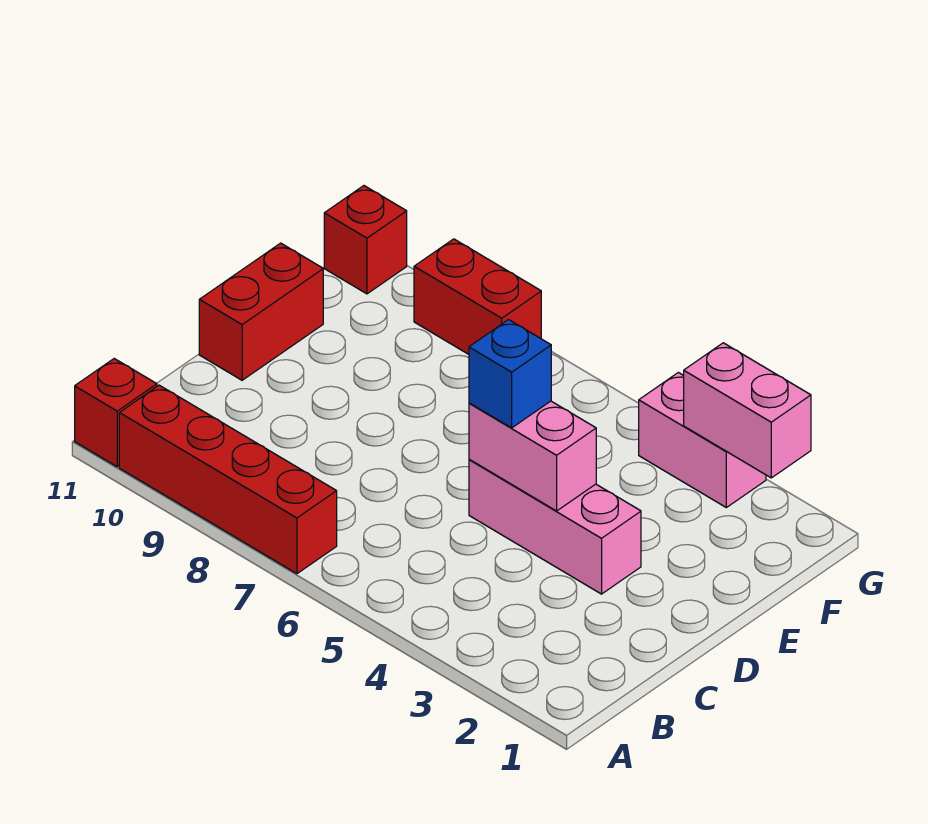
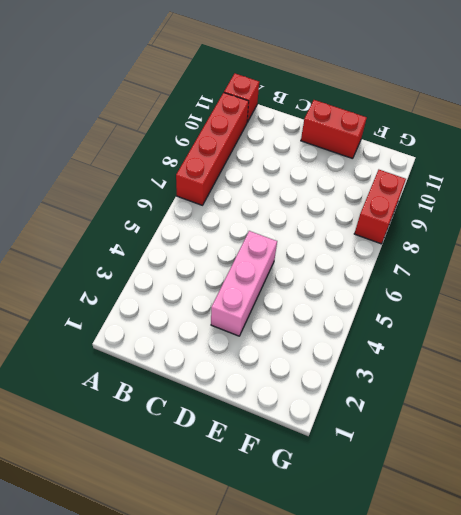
none -> pink 1x2 brick [639,373,766,507]
none -> red 1x1 brick [324,186,407,294]

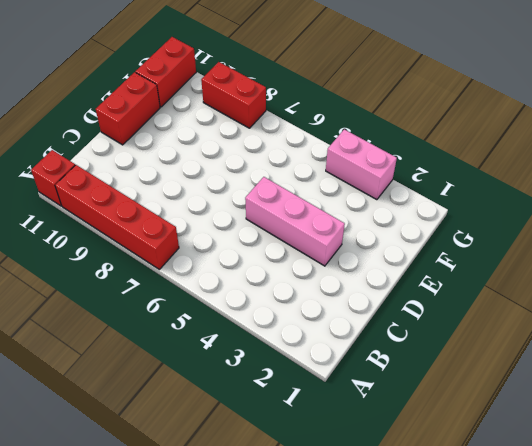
red 1x2 brick [135,37,196,107] -> red 1x1 brick [324,186,407,294]
none -> pink 1x2 brick [469,401,596,511]
none -> pink 1x2 brick [684,343,811,478]

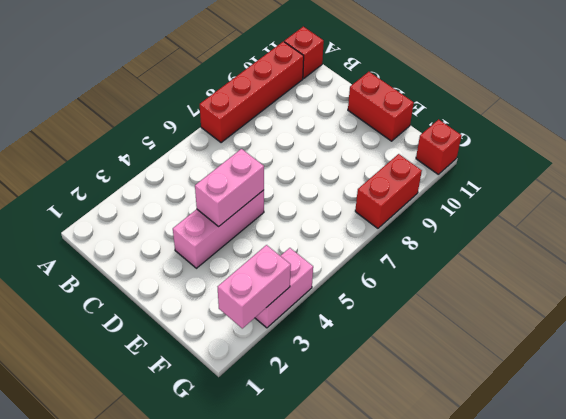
none -> blue 1x1 brick [469,320,551,428]

